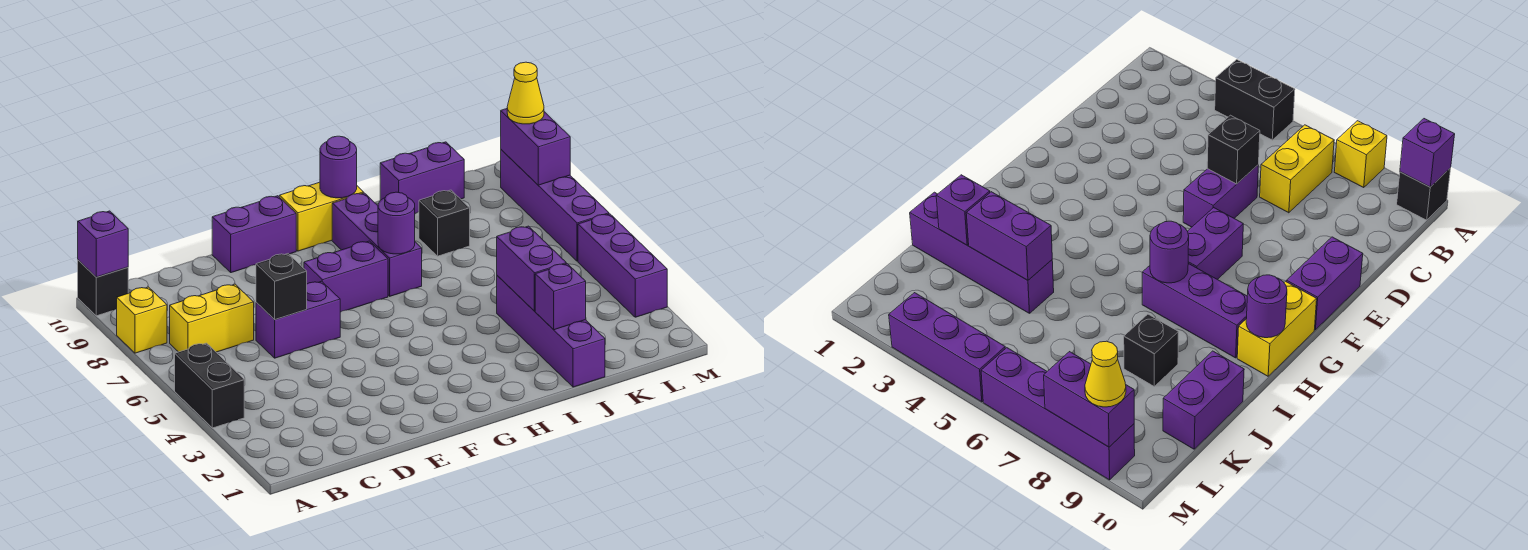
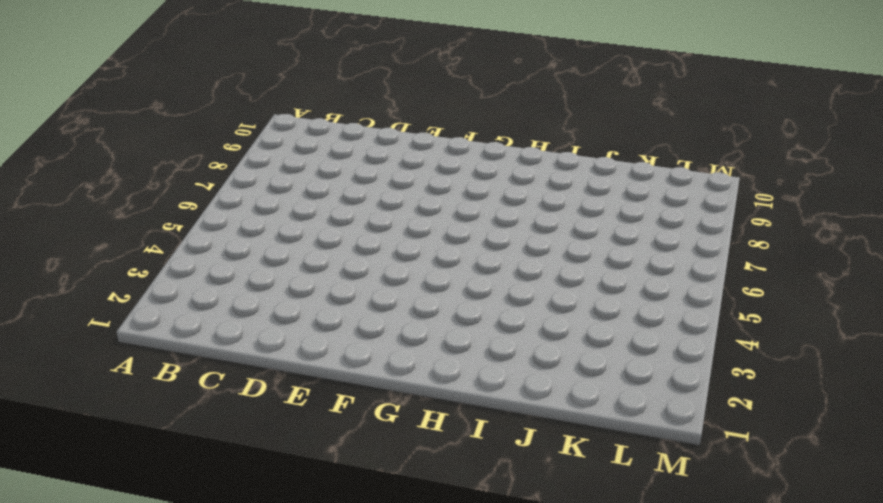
none -> black 1x2 brick [175,343,244,428]
none -> yellow 1x1 brick [117,287,167,353]
none -> black 1x1 brick [78,260,128,316]

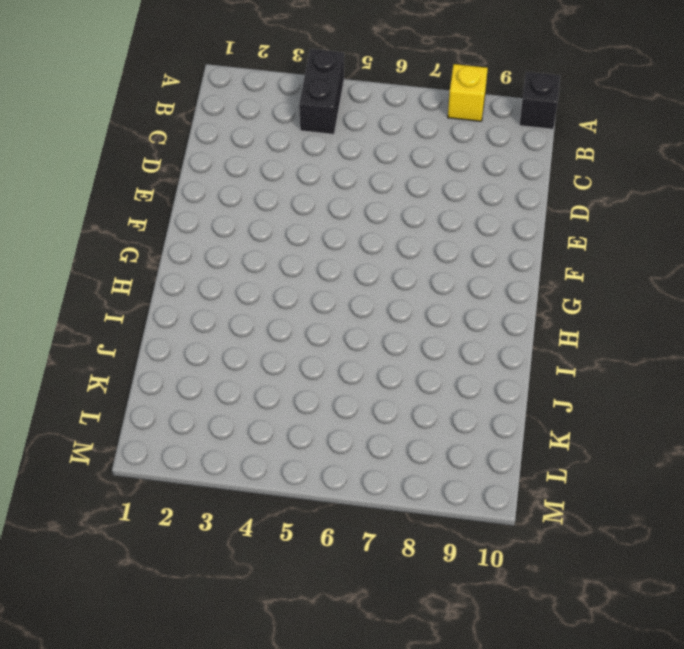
black 1x2 brick [299,49,344,134] -> black 1x2 brick turned to [175,343,244,428]
none -> yellow 1x2 brick [170,284,254,352]
none -> purple 1x2 brick [256,281,340,358]
none -> purple 1x2 brick [212,196,296,273]

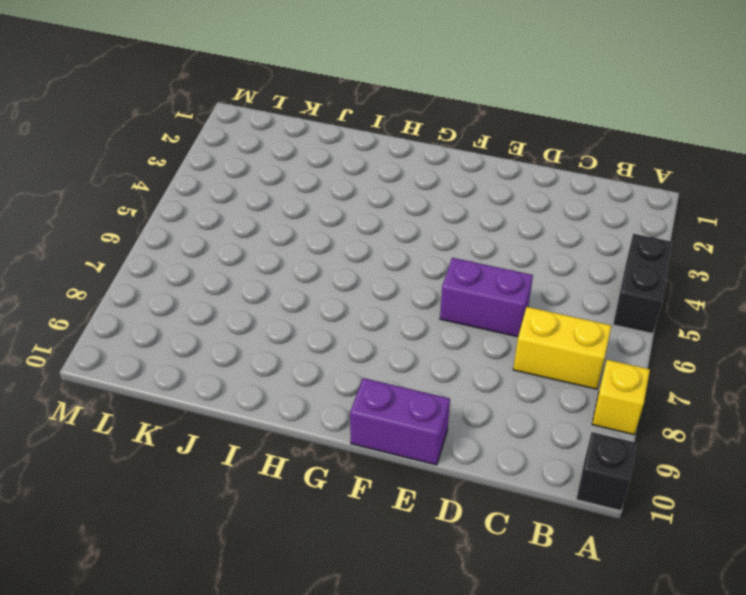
none -> purple 1x2 brick [304,241,388,312]
none -> yellow 1x2 brick [279,182,364,251]
none -> purple 1x3 brick [332,193,422,296]

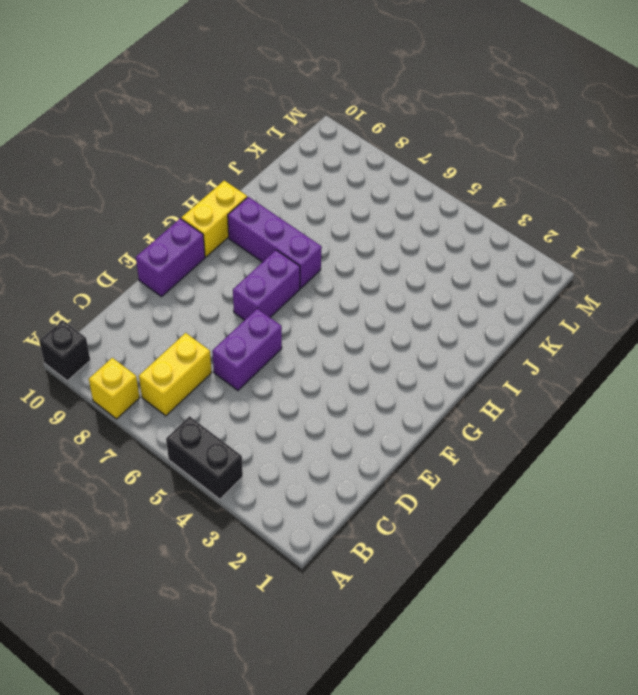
none -> purple 1x4 brick [497,276,605,387]
none -> black 1x1 brick [419,190,470,256]
none -> purple 1x2 brick [380,142,464,214]

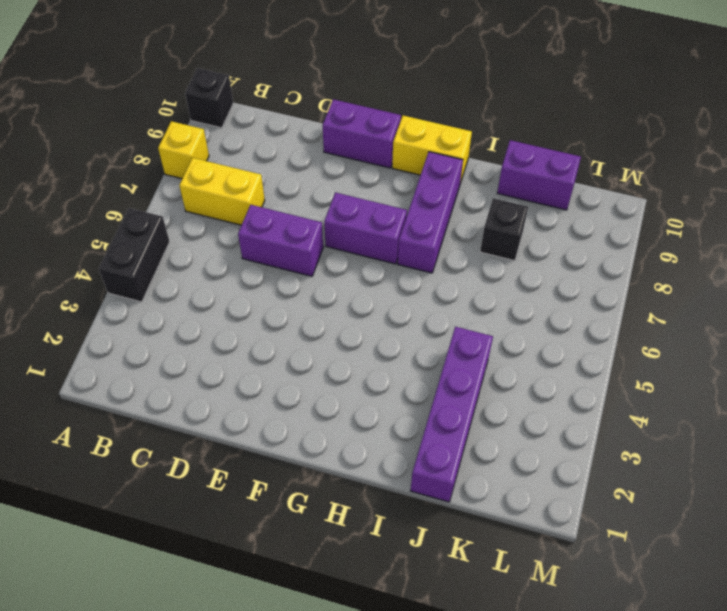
none -> purple 1x3 brick [578,214,667,317]
none -> purple 1x4 brick [501,150,609,261]
none -> purple 1x1 brick [78,211,128,277]

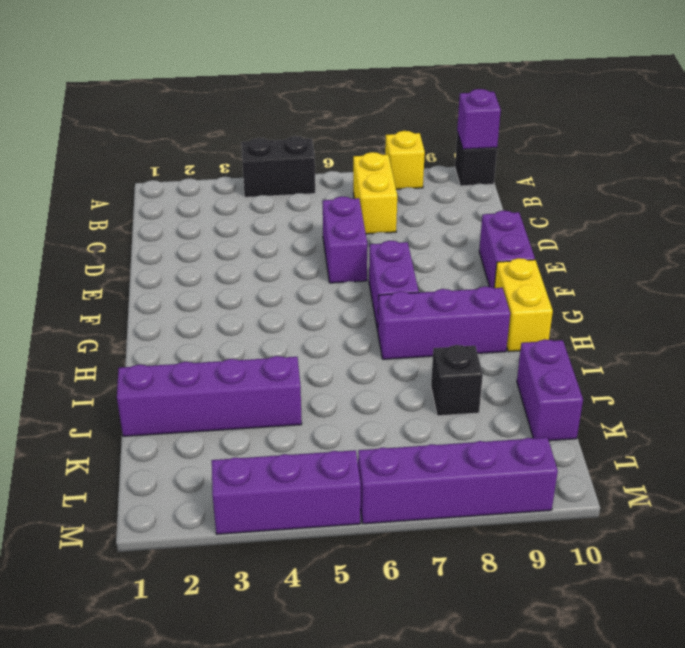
none -> black 1x1 brick [256,254,307,320]
none -> purple 1x1 round brick [378,192,415,254]
none -> purple 1x1 round brick [320,136,357,198]

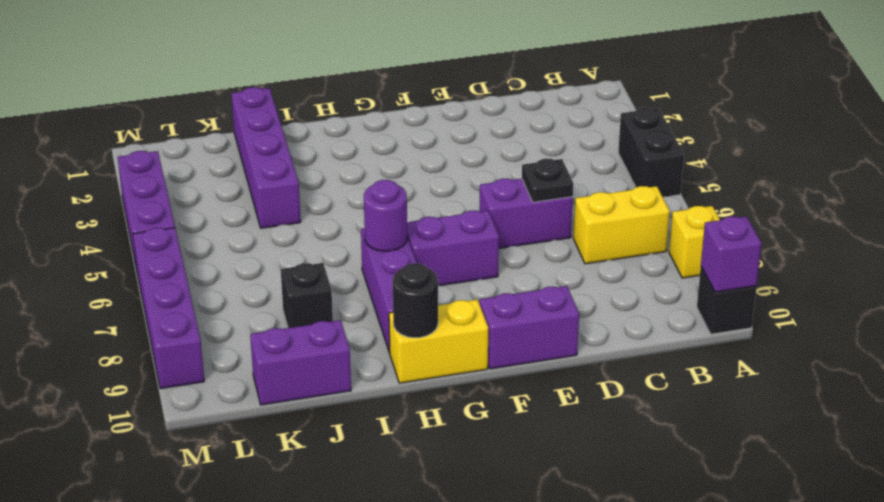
black 1x1 plate [522,159,573,202] -> black 1x1 brick [256,254,307,320]
black 1x1 round brick [393,263,438,338] -> purple 1x1 round brick [320,136,357,198]
none -> purple 1x1 brick [535,264,586,330]
none -> purple 1x2 brick [497,226,566,311]
none -> purple 1x2 brick [501,109,570,185]

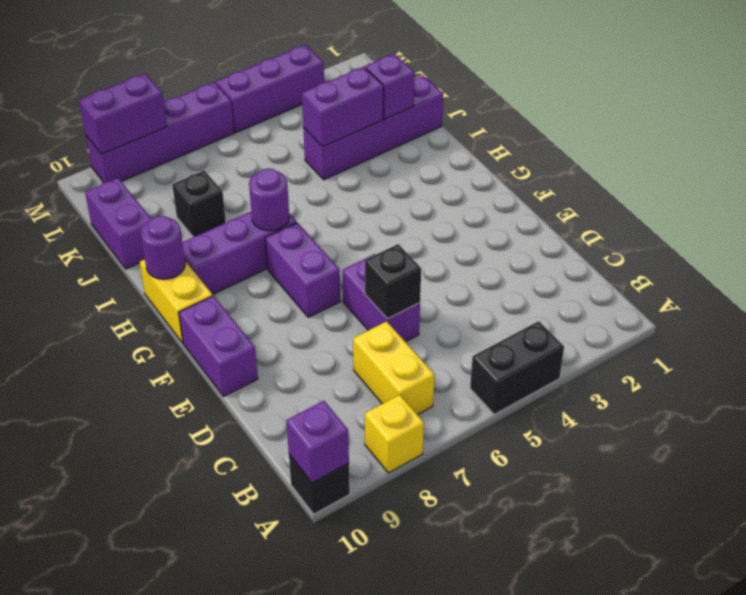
none -> yellow 1x1 cone [507,62,544,124]

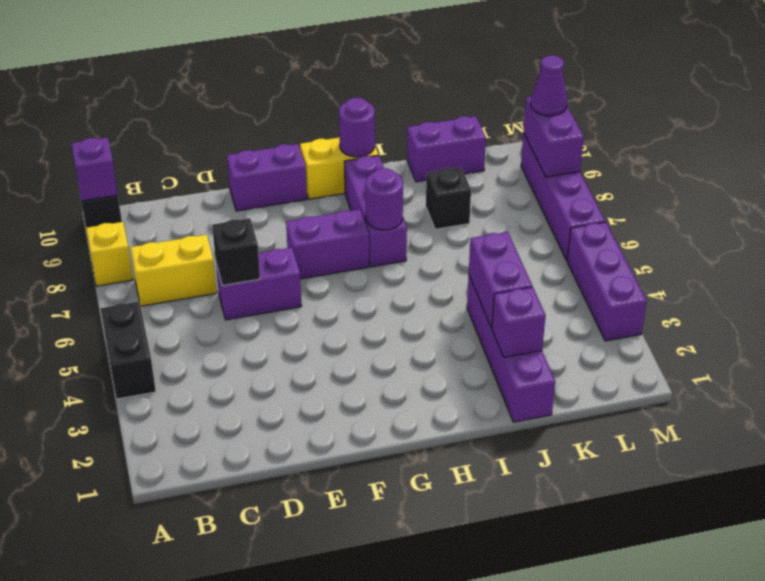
purple 1x1 cone [531,55,567,116] -> yellow 1x1 cone [507,62,544,124]

